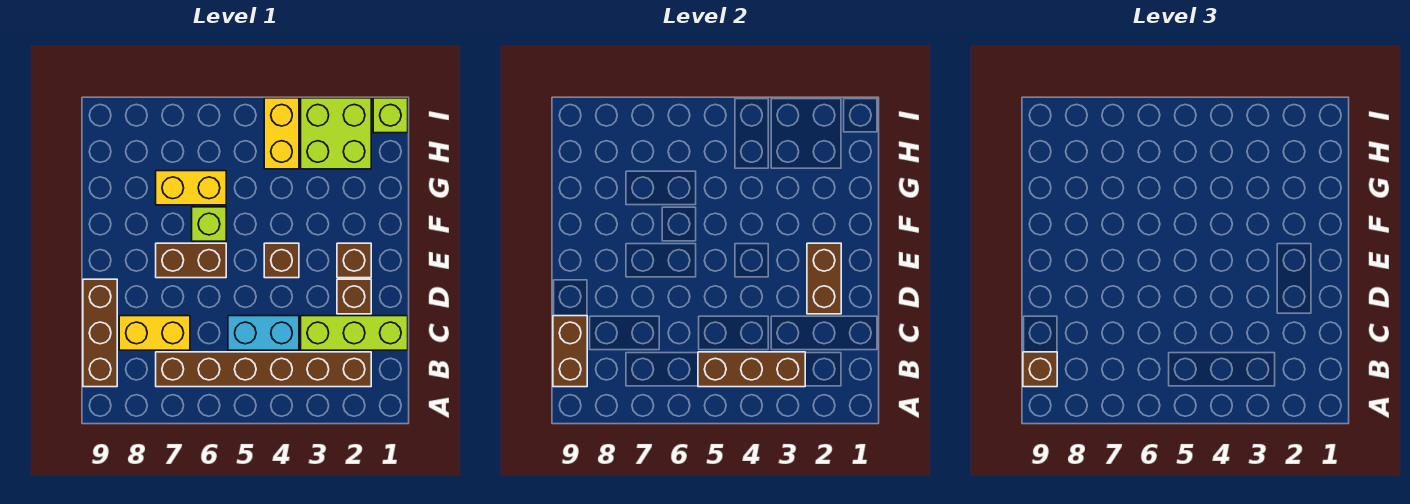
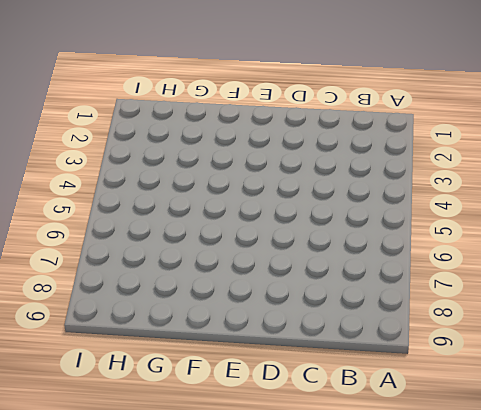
none -> brown 1x6 brick [156,352,371,387]
none -> brown 1x3 brick [83,279,117,387]
none -> lime 1x3 brick [301,316,408,350]

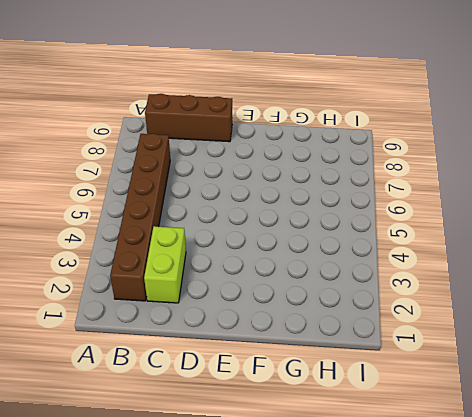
lime 1x2 brick [144,226,186,303] -> lime 1x3 brick [301,316,408,350]
none -> cyan 1x2 brick [228,316,299,350]
none -> yellow 1x2 brick [119,316,190,350]
none -> brown 1x1 brick [337,279,371,314]

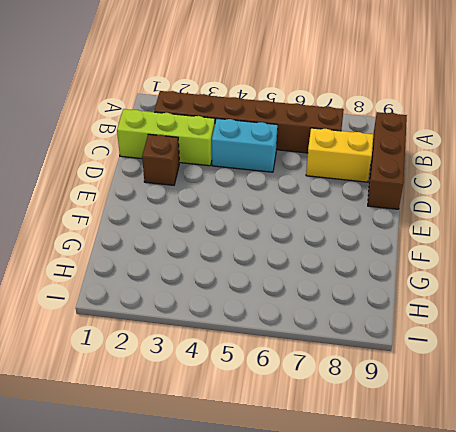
none -> brown 1x1 brick [337,243,371,278]
none -> brown 1x1 brick [264,243,299,278]
none -> brown 1x2 brick [156,243,226,278]

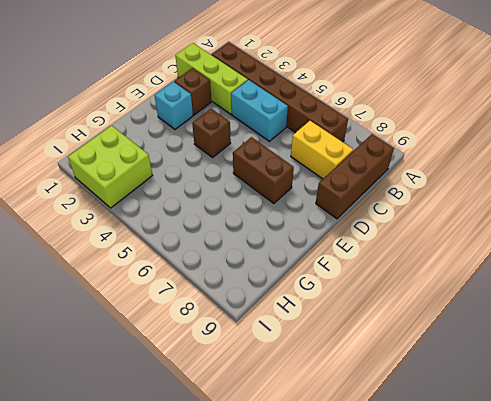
cyan 1x1 brick [155,82,193,129] -> brown 1x1 brick [337,243,371,278]
none -> lime 1x1 brick [192,207,226,241]
none -> yellow 1x2 brick [156,171,226,205]
none -> yellow 1x2 brick [264,98,299,169]

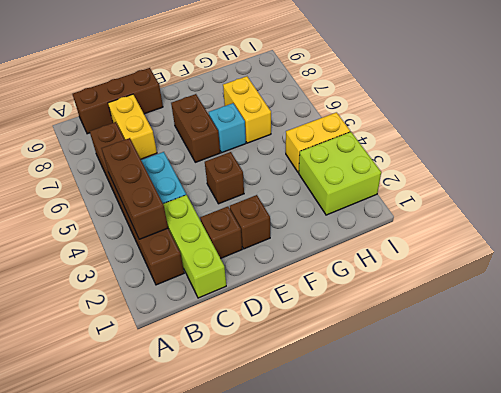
cyan 1x1 brick [209,103,246,153] -> lime 1x1 brick [192,207,226,241]
none -> lime 1x1 brick [373,98,408,133]
none -> brown 1x2 brick [553,316,587,387]
none -> brown 1x2 brick [807,243,841,314]

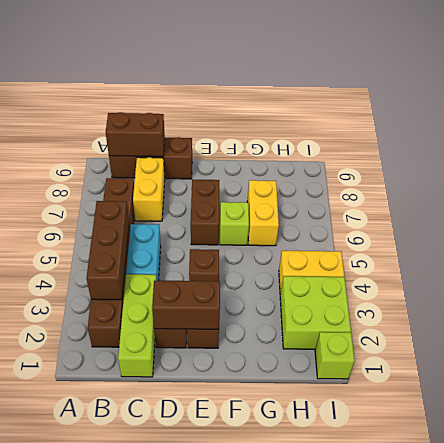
none -> brown 1x1 brick [1023,352,1057,387]

